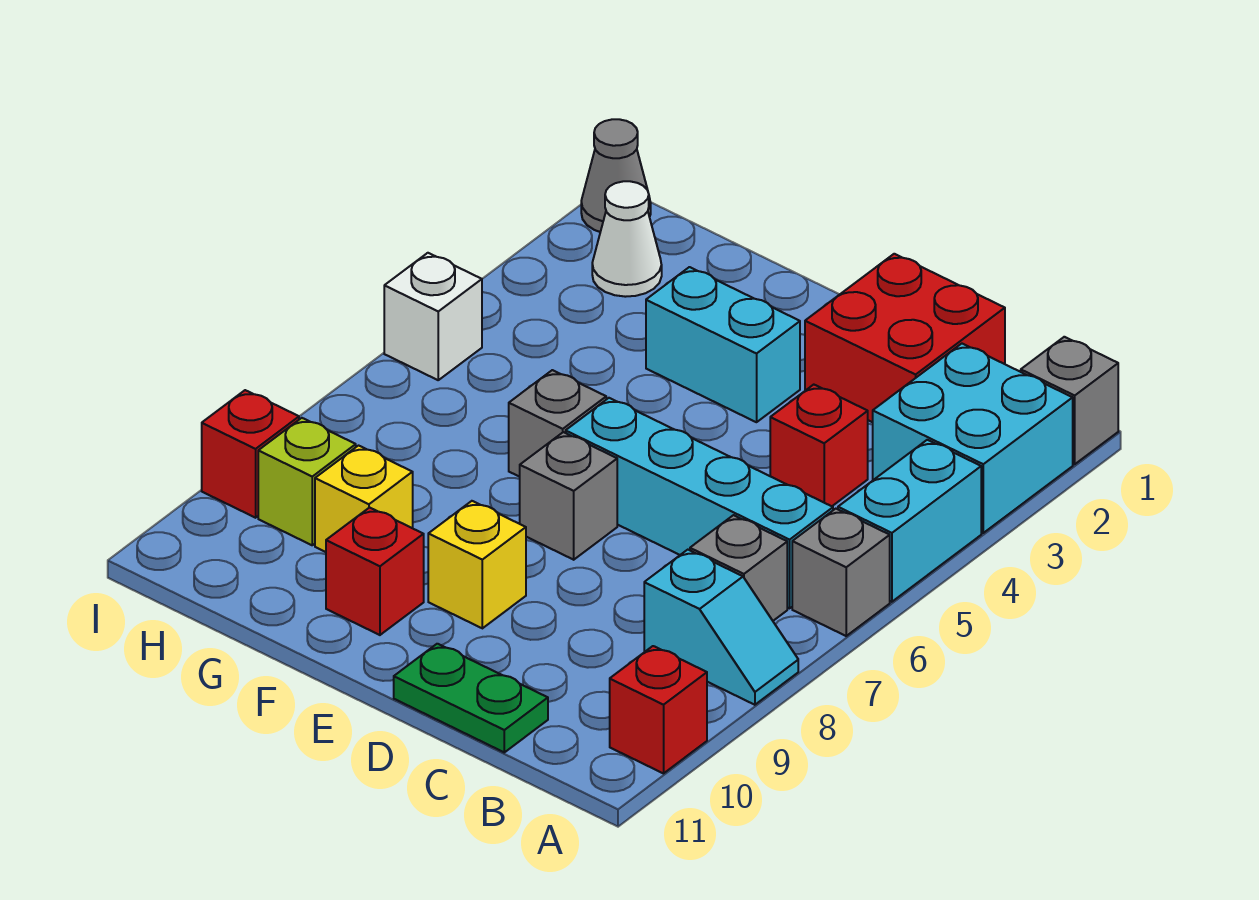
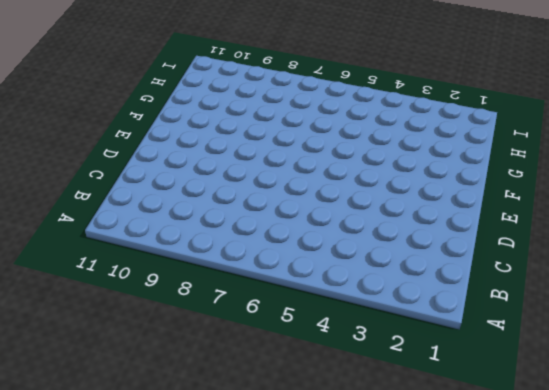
none -> grey 1x1 brick [1021,337,1118,464]
none -> cyan 2x2 brick [873,344,1073,533]
none -> cyan 1x2 brick [838,440,981,602]

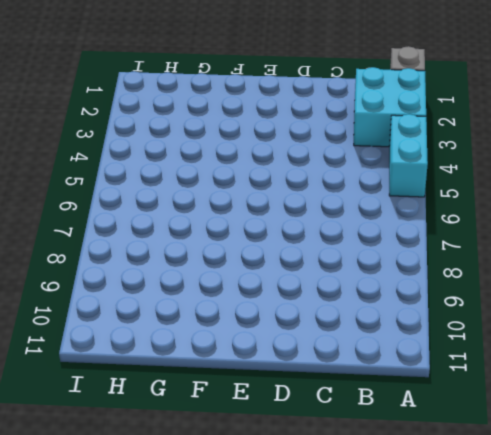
none -> grey 1x1 brick [792,509,890,636]
none -> cyan 1x2 slope [644,550,798,705]
none -> red 1x1 brick [610,646,707,773]

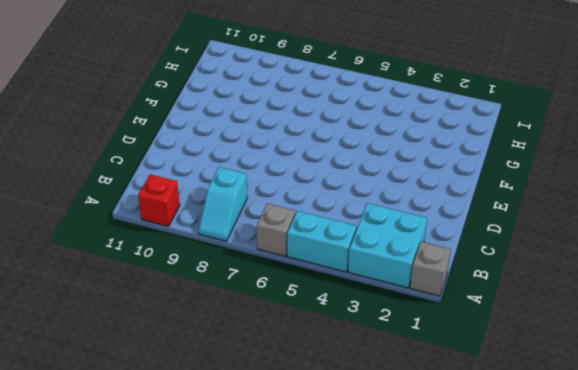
none -> cyan 1x4 brick [566,398,833,608]
none -> grey 1x1 brick [690,515,787,621]
none -> red 2x2 brick [805,254,1005,422]

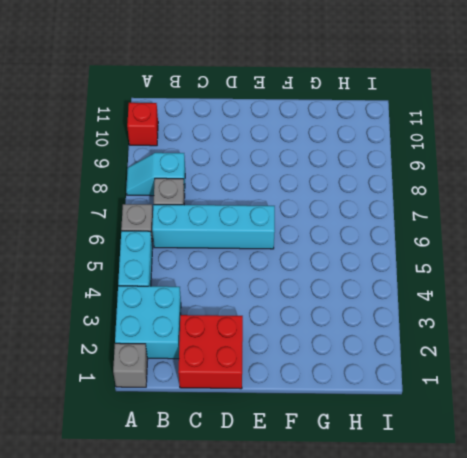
none -> red 1x1 brick [770,385,868,506]
none -> green 1x2 plate [394,644,548,752]
none -> cyan 1x2 brick [646,267,800,422]

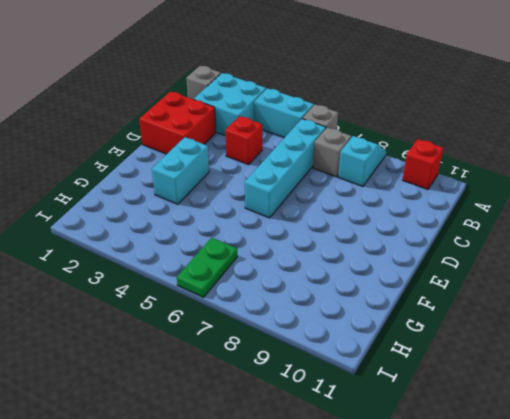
green 1x2 plate [177,238,237,297] -> green 1x2 plate moved to [394,644,548,752]
none -> grey 1x1 brick [520,432,617,560]
none -> yellow 1x1 brick [428,501,526,628]
none -> grey 1x1 brick [509,370,606,477]

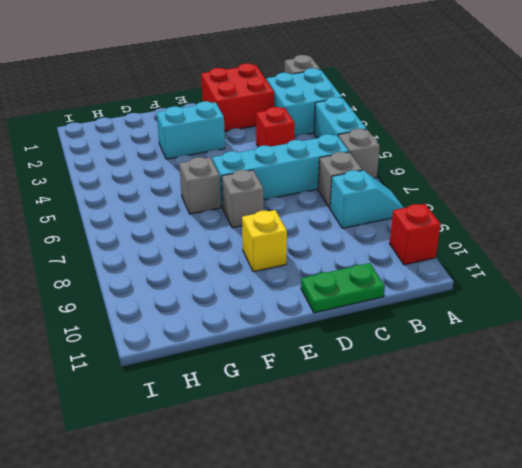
none -> red 1x1 brick [326,508,424,635]
none -> yellow 1x1 brick [315,446,413,552]
none -> white 1x1 cone [592,181,662,297]

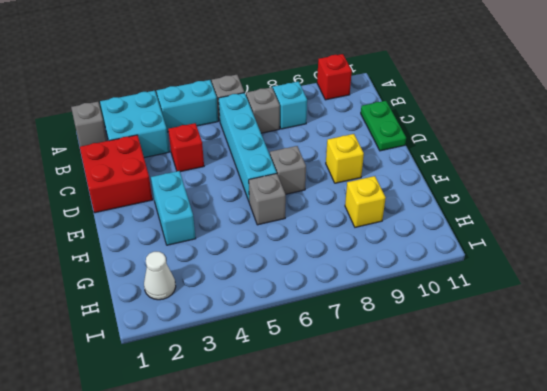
none -> red 1x1 brick [326,508,424,635]
none -> lime 1x1 brick [258,418,356,545]
none -> grey 1x1 cone [581,119,651,232]

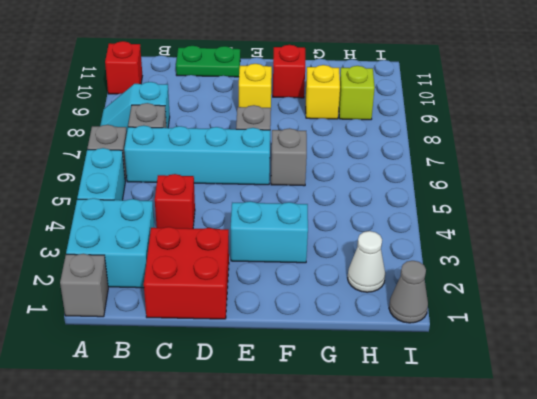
none -> white 1x1 brick [384,253,482,380]
none -> red 1x1 brick [202,390,299,518]

